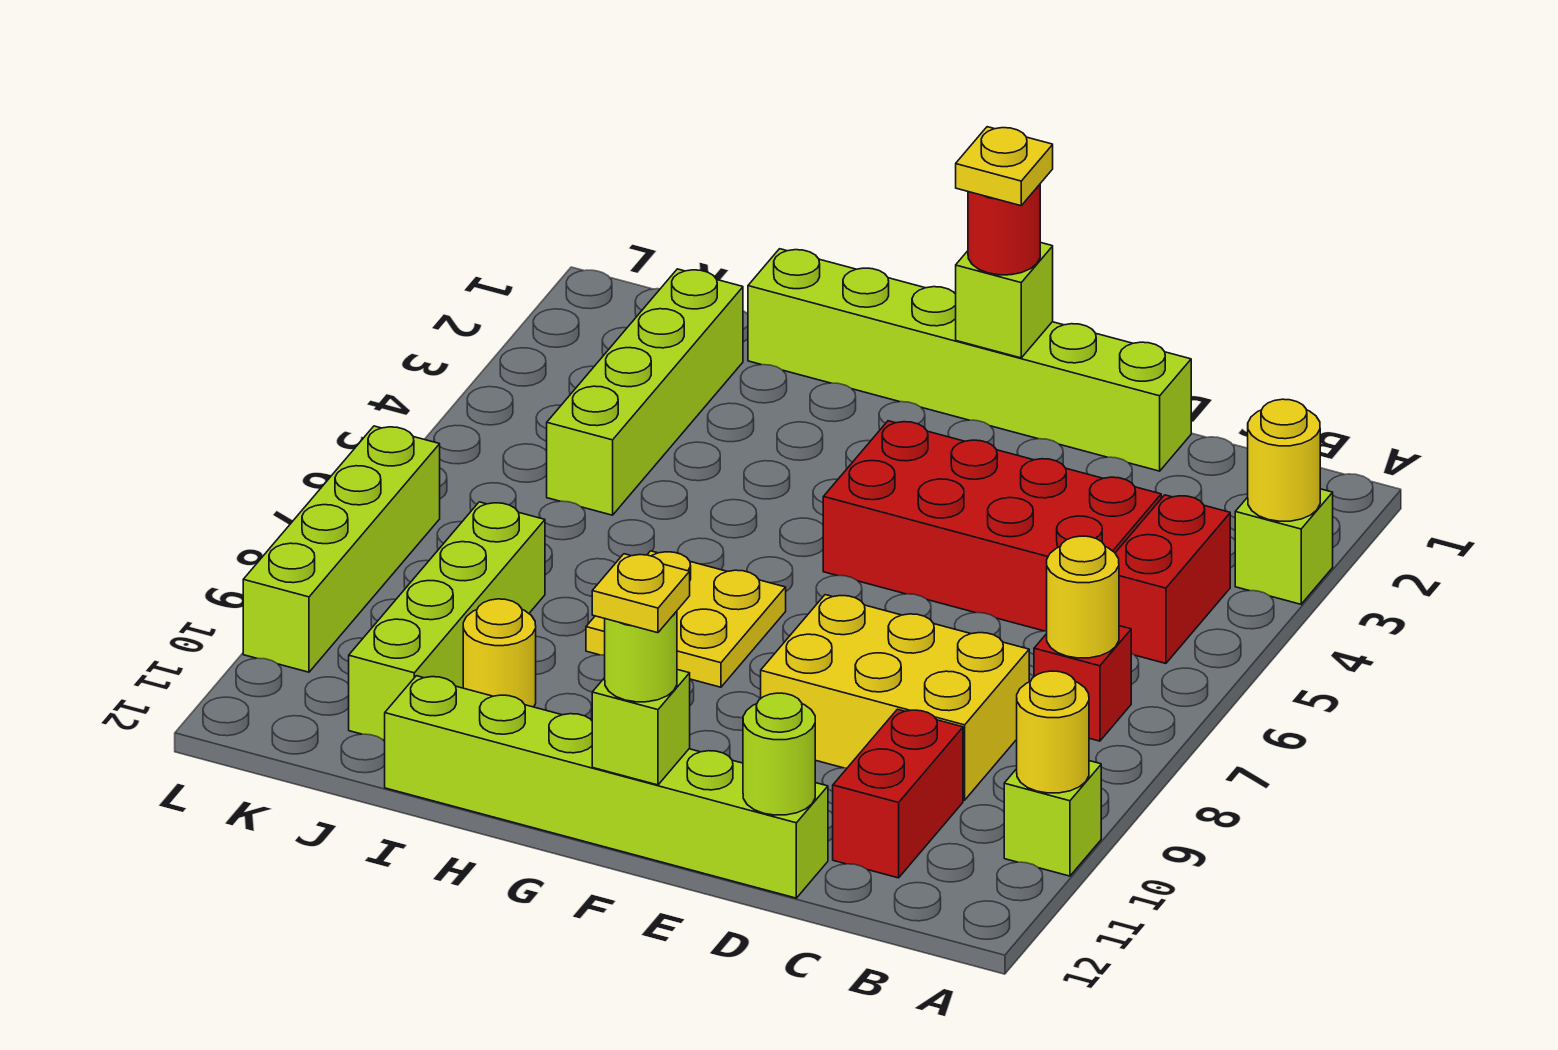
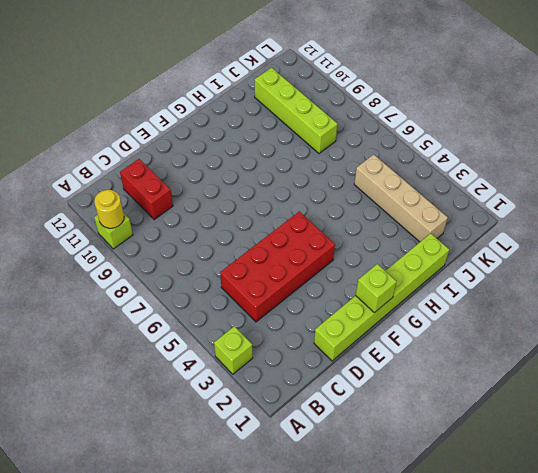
tan 1x4 brick [354,154,448,242] -> lime 1x4 brick [547,269,743,515]
none -> red 1x2 brick [1115,495,1230,664]
none -> red 1x1 brick [1034,626,1131,741]
none -> yellow 2x3 brick [761,595,1029,800]

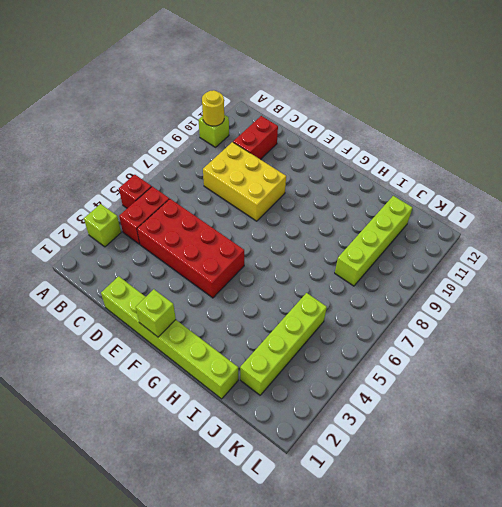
red 1x1 brick [119,175,152,208] -> red 1x1 brick moved to [1034,626,1131,741]
none -> lime 1x6 brick [385,676,828,898]
none -> yellow 2x2 plate [586,551,786,687]
none -> yellow 1x1 round brick [463,599,536,707]

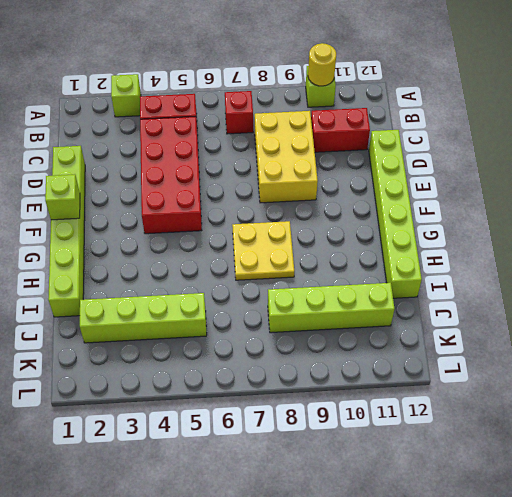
none -> yellow 1x1 round brick [463,599,536,707]
none -> lime 1x4 brick [243,426,440,672]
none -> yellow 1x1 round brick [1248,399,1320,521]

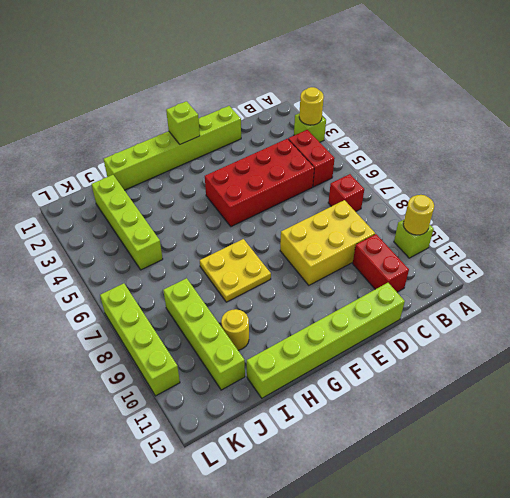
none -> yellow 1x1 round brick [1047,536,1119,658]
none -> lime 1x1 round brick [743,693,815,815]
none -> lime 1x1 brick [592,670,690,785]

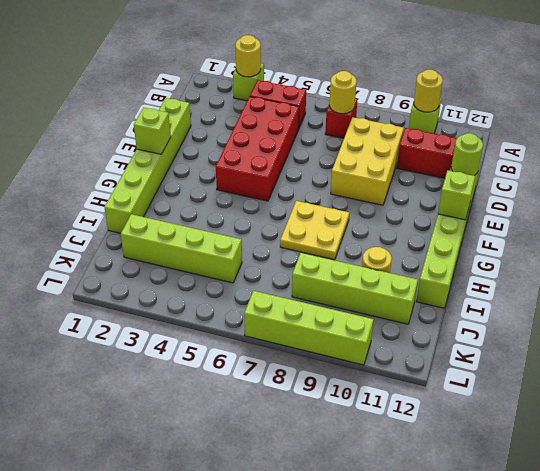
none -> red 1x1 round brick [968,185,1040,275]
none -> lime 1x1 round brick [605,611,677,702]
none -> yellow 1x1 plate [956,127,1053,206]

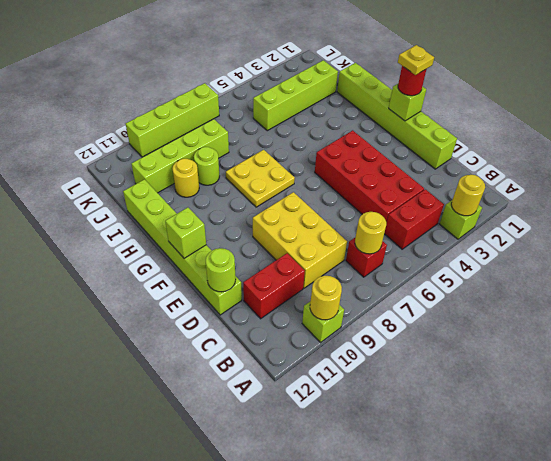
lime 1x1 round brick [194,147,219,185] -> lime 1x1 round brick moved to [605,611,677,702]
none -> yellow 1x1 plate [592,554,690,633]

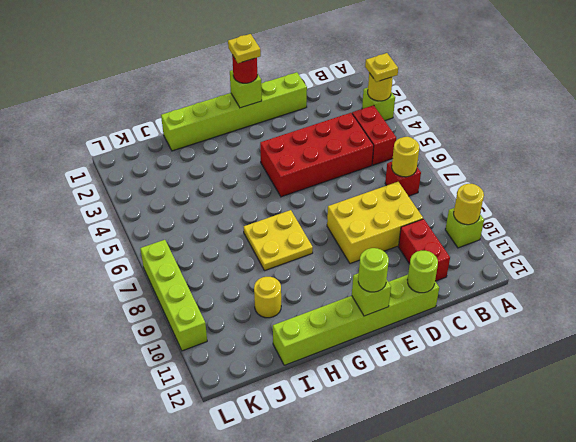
yellow 1x1 plate [365,53,398,82] -> yellow 1x1 plate moved to [592,554,690,633]
none -> lime 1x4 brick [547,269,743,515]
none -> lime 1x4 brick [349,502,545,740]

